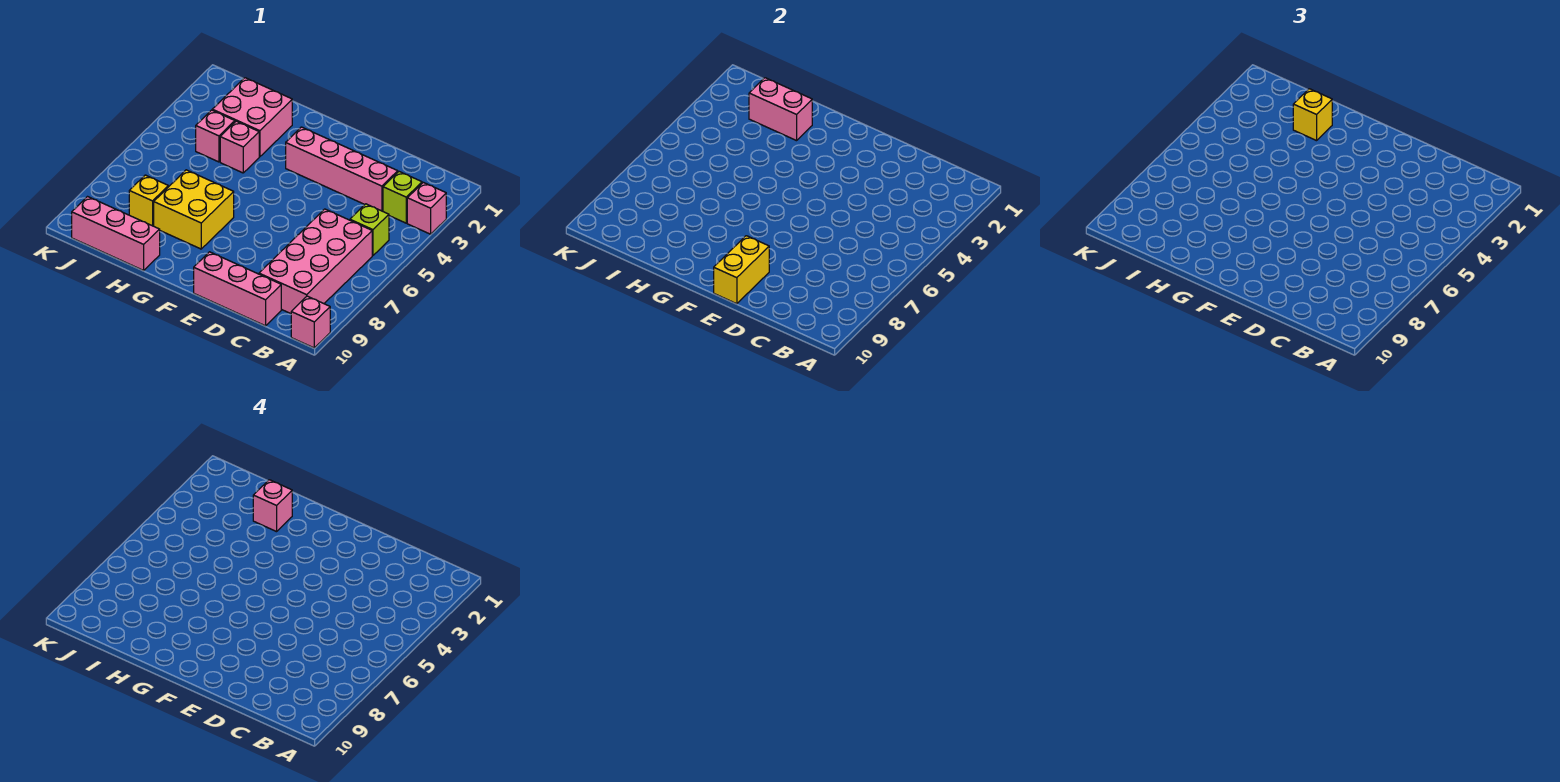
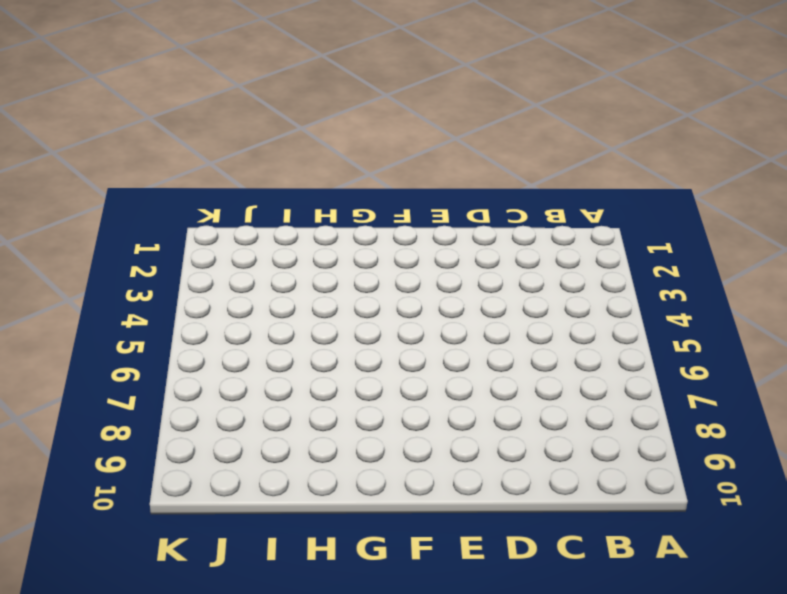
none -> pink 1x1 brick [407,182,446,234]
none -> pink 1x1 brick [291,296,330,348]
none -> lime 1x1 brick [383,172,422,223]

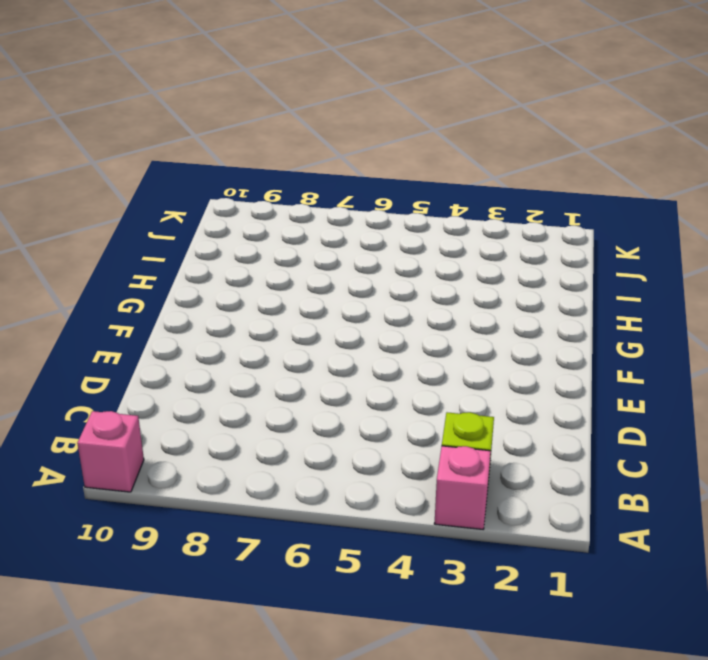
none -> lime 1x1 brick [350,204,389,256]
none -> pink 2x4 brick [259,209,372,314]
none -> pink 1x4 brick [286,127,398,211]

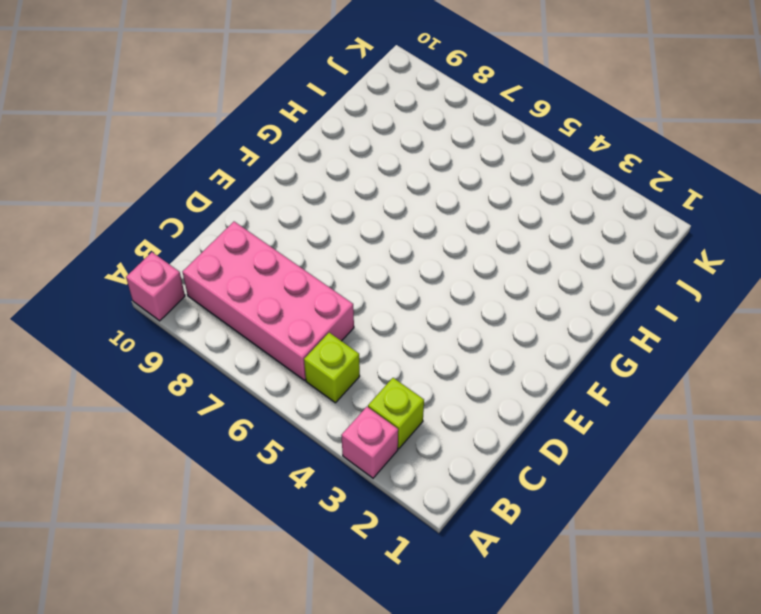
none -> pink 1x4 brick [286,127,398,211]
none -> pink 1x3 brick [194,252,281,326]
none -> yellow 2x2 brick [154,170,234,249]

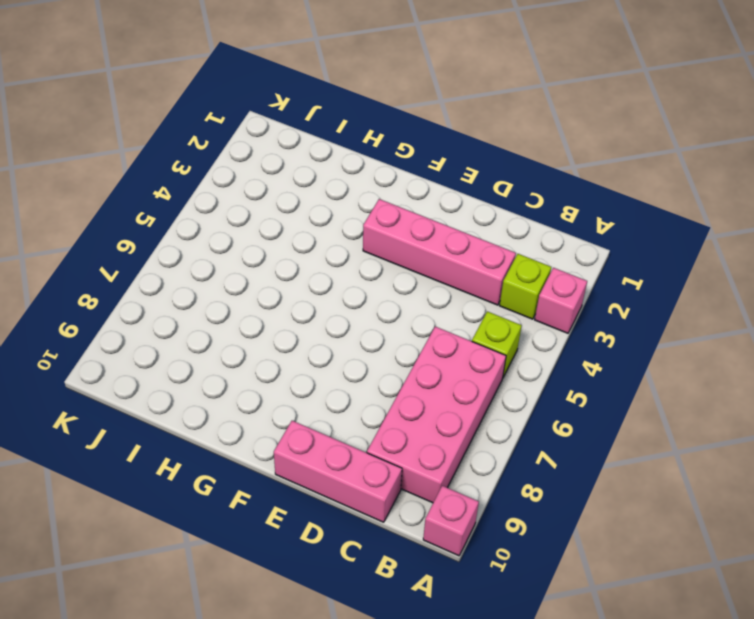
none -> yellow 2x2 brick [154,170,234,249]
none -> pink 2x2 brick [212,78,292,157]
none -> pink 1x1 brick [220,121,259,173]

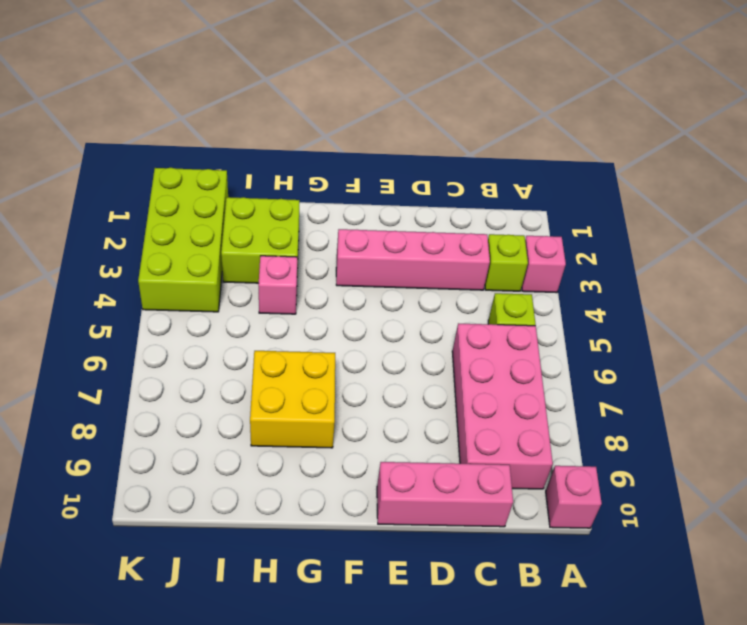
lime 2x2 brick [221,197,299,283] -> pink 2x2 brick [212,78,292,157]
lime 2x4 brick [138,168,228,312] -> none
none -> pink 1x3 brick [72,197,160,270]
none -> pink 1x1 brick [196,110,235,162]
none -> yellow 1x1 brick [129,175,168,226]

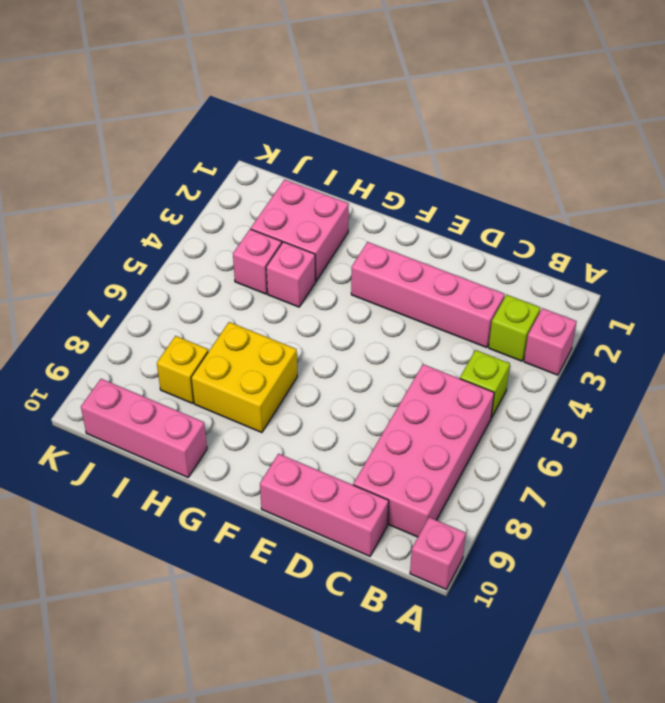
none -> yellow 1x2 brick [714,236,769,304]
none -> pink 1x2 brick [749,78,812,141]
none -> yellow 1x1 brick [1293,89,1332,141]

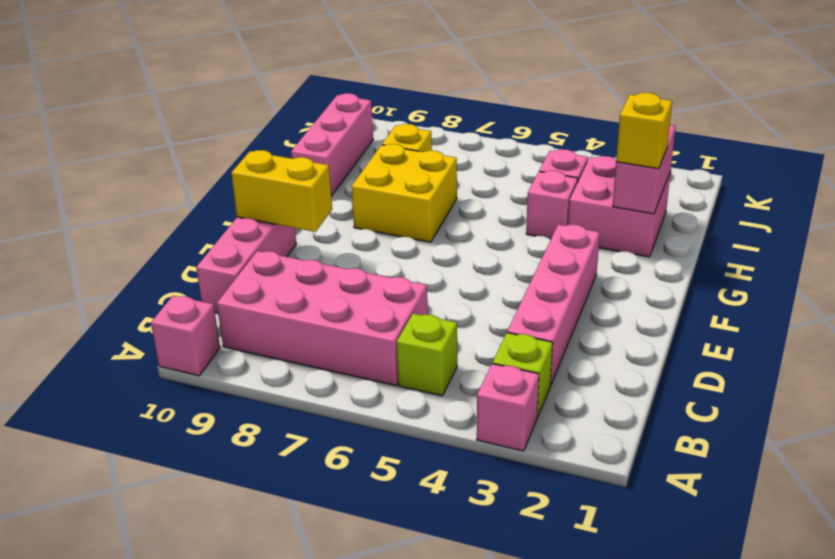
none -> pink 1x1 brick [253,480,292,532]

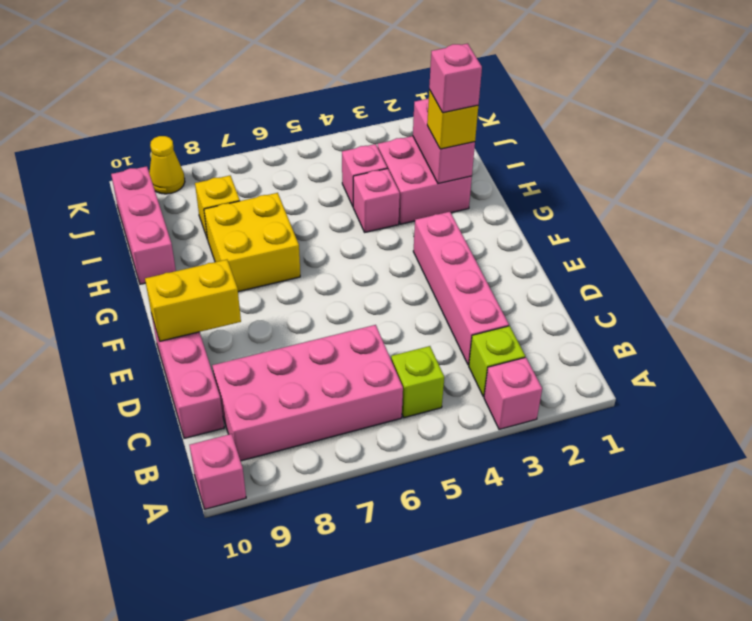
yellow 1x1 cone [149,136,185,194] -> none

